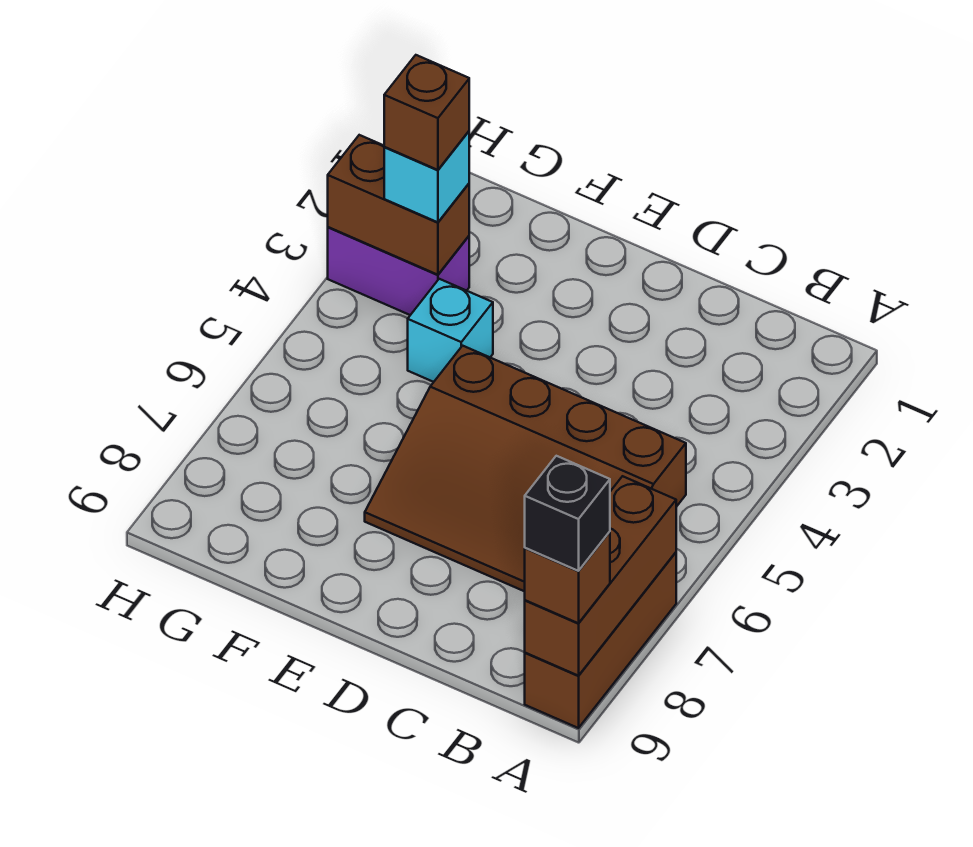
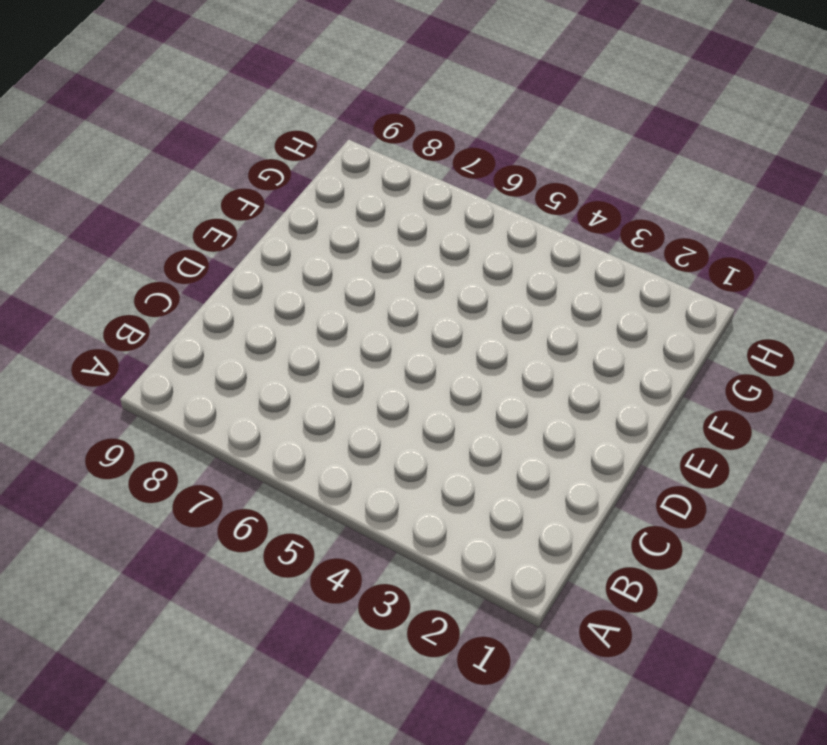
none -> brown 1x3 brick [525,552,676,728]
none -> brown 3x4 slope [365,346,686,591]

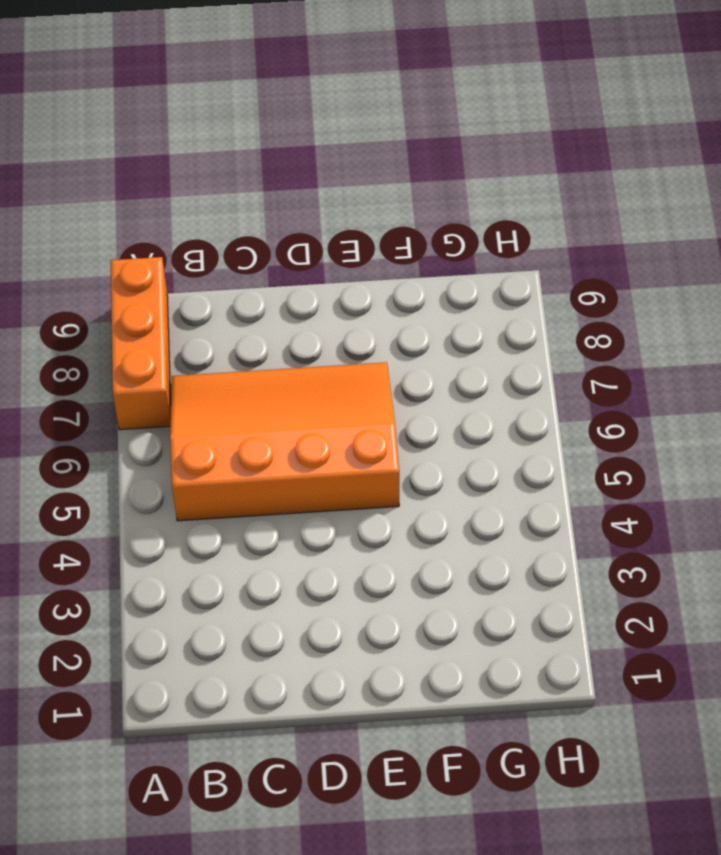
orange 1x3 brick [111,257,171,430] -> brown 1x3 brick [525,552,676,728]
orange 3x4 slope [170,362,399,521] -> brown 3x4 slope [365,346,686,591]
none -> cyan 1x1 brick [408,279,493,382]
none -> purple 1x2 brick [328,227,469,315]

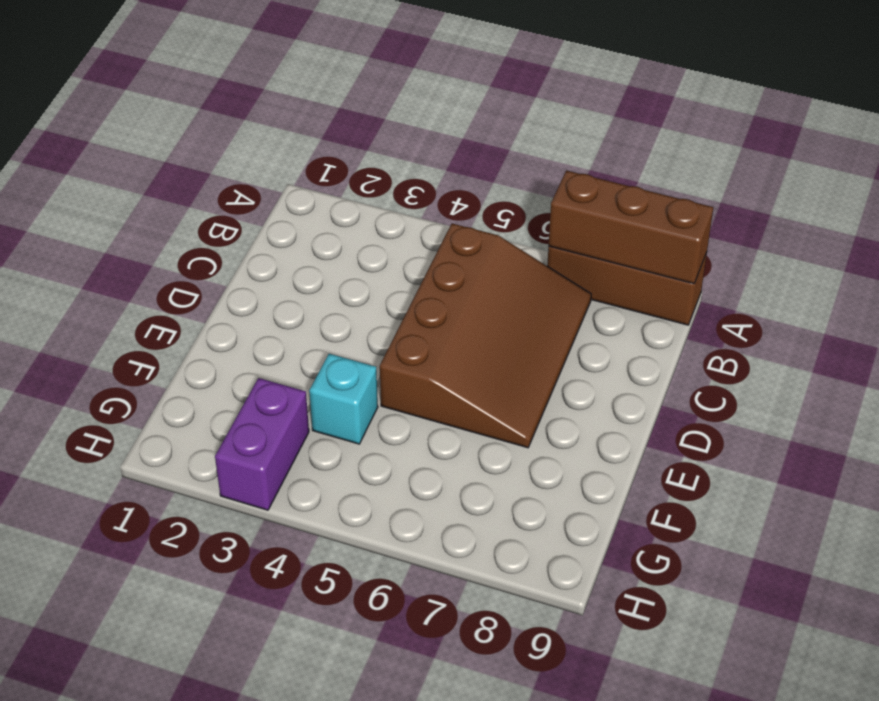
none -> brown 1x2 brick [328,135,469,275]
none -> brown 1x1 brick [525,532,610,623]

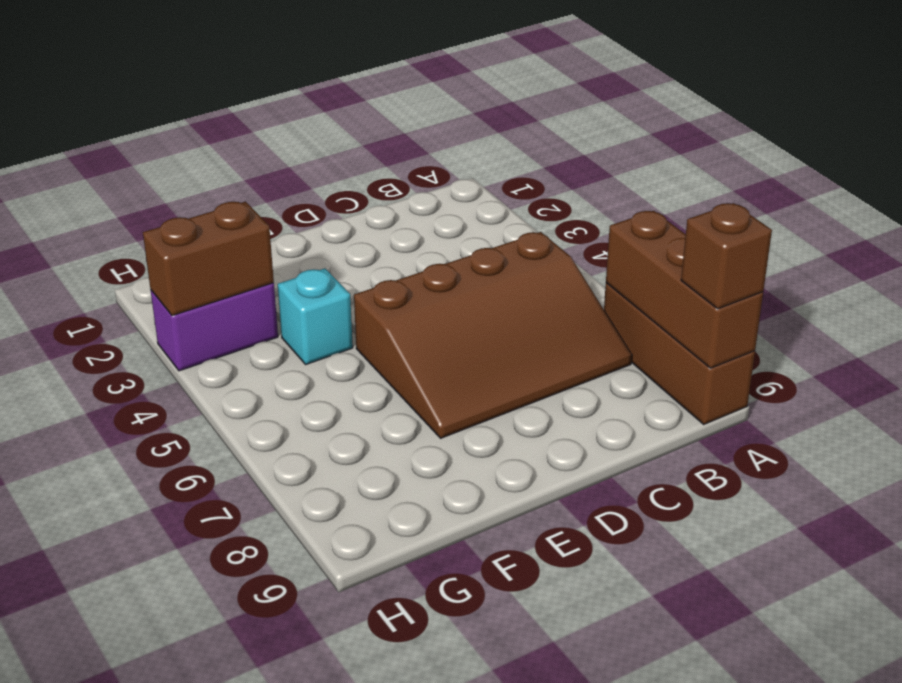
none -> cyan 1x1 brick [384,131,469,222]
none -> black 1x1 brick [525,456,610,571]

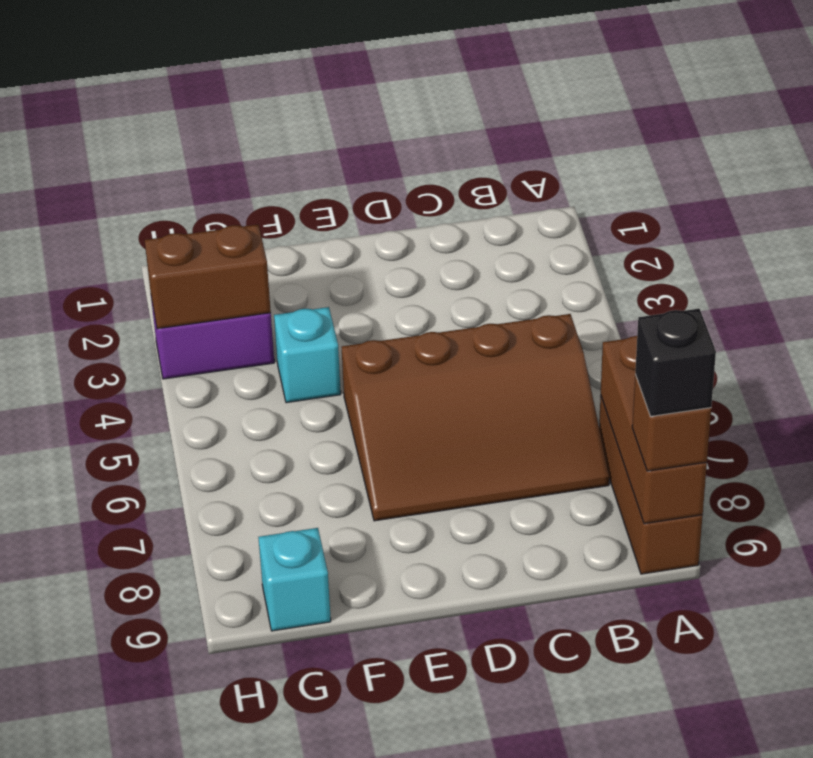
cyan 1x1 brick [258,528,331,631] -> cyan 1x1 brick moved to [384,131,469,222]
none -> brown 1x1 brick [384,55,469,170]

